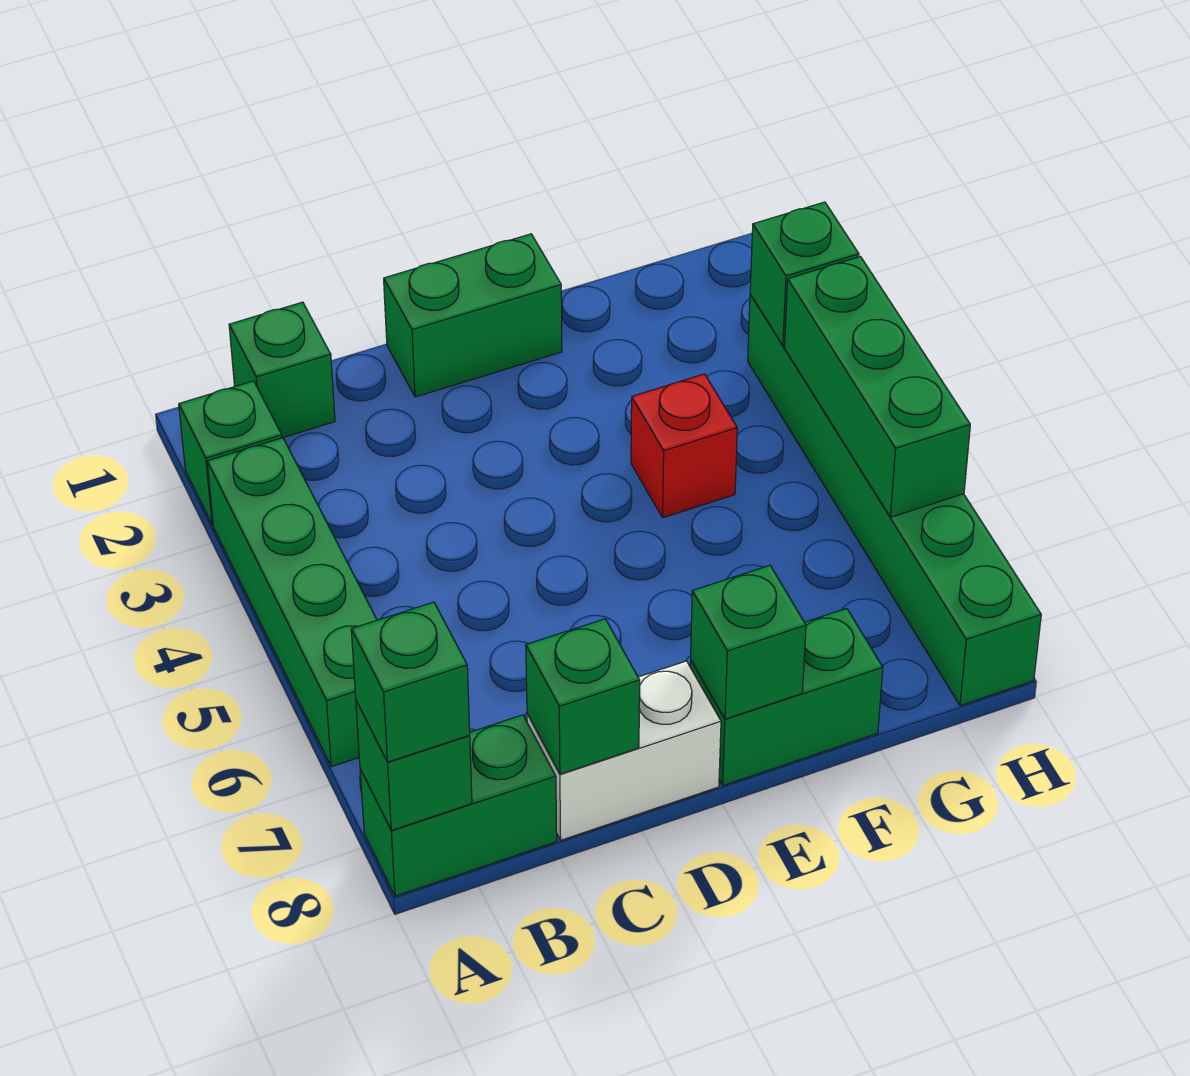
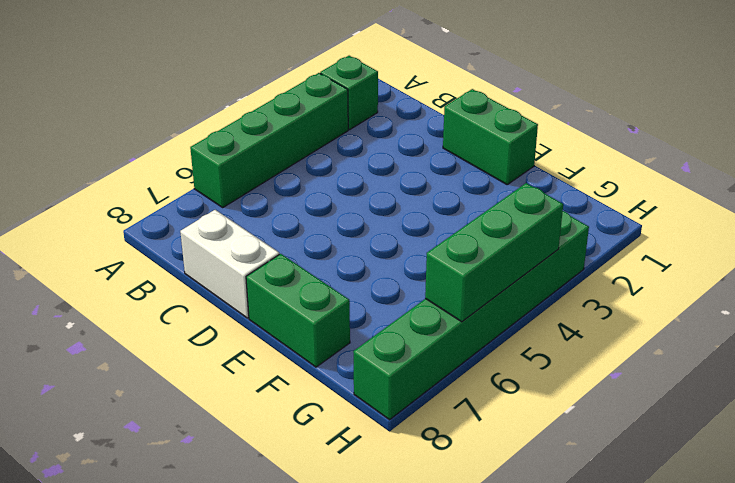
none -> green 1x2 brick [360,715,557,896]
none -> green 1x1 brick [229,302,335,438]
none -> red 1x1 brick [631,374,737,518]

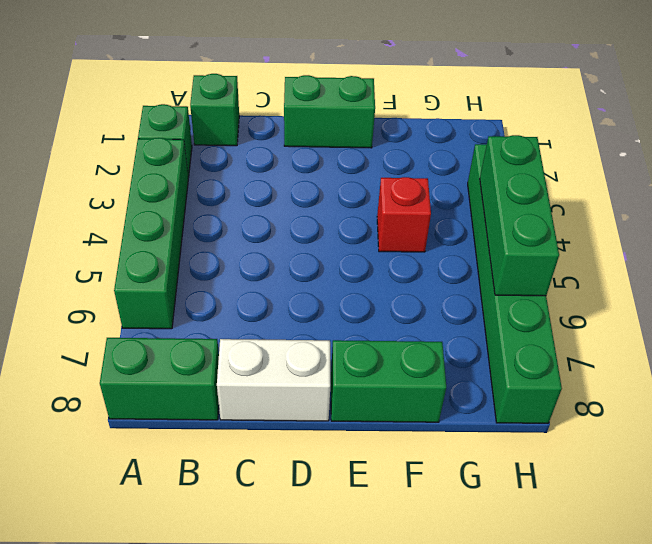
none -> green 1x1 brick [356,701,472,830]
none -> green 1x1 brick [526,619,640,774]
none -> green 1x1 brick [691,565,806,719]

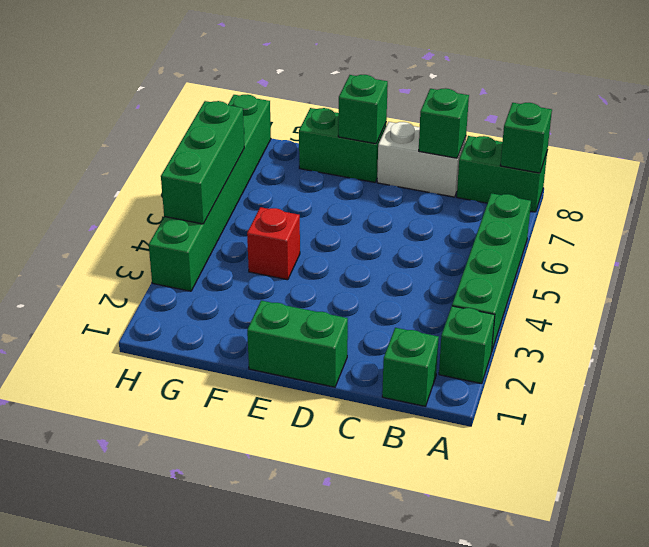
none -> green 1x1 brick [750,202,859,345]
none -> green 1x1 brick [351,602,470,762]

